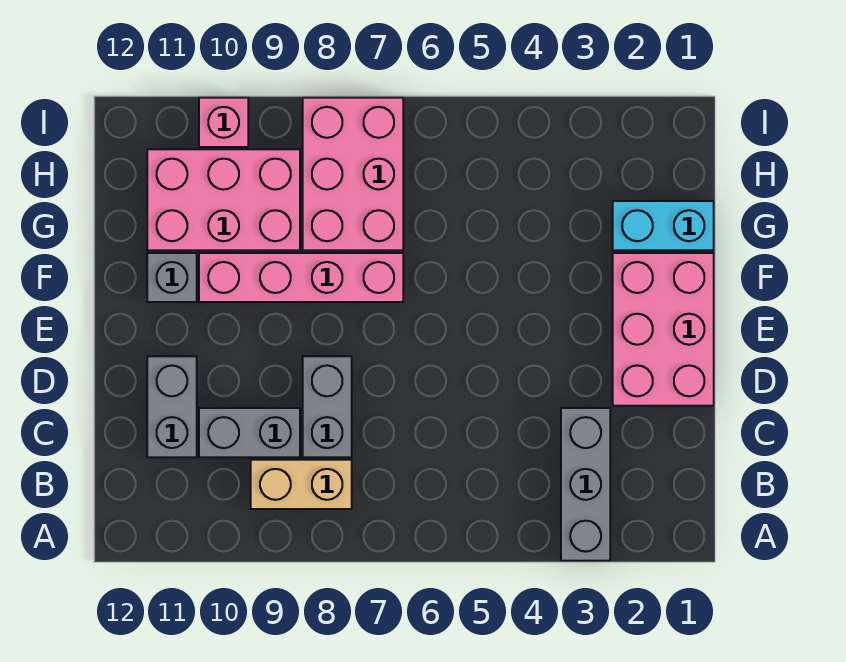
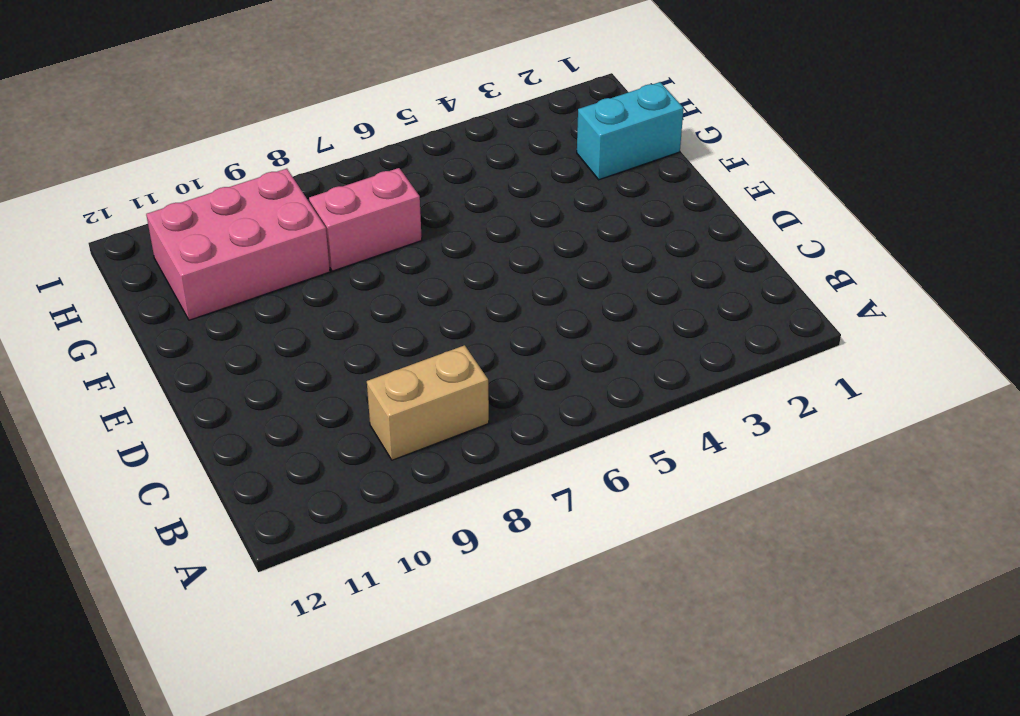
pink 1x2 brick [309,168,422,271] -> pink 2x3 brick [303,98,403,250]
none -> grey 1x3 brick [561,408,610,561]
none -> grey 1x2 brick [303,356,352,457]
none -> grey 1x2 brick [199,408,300,457]

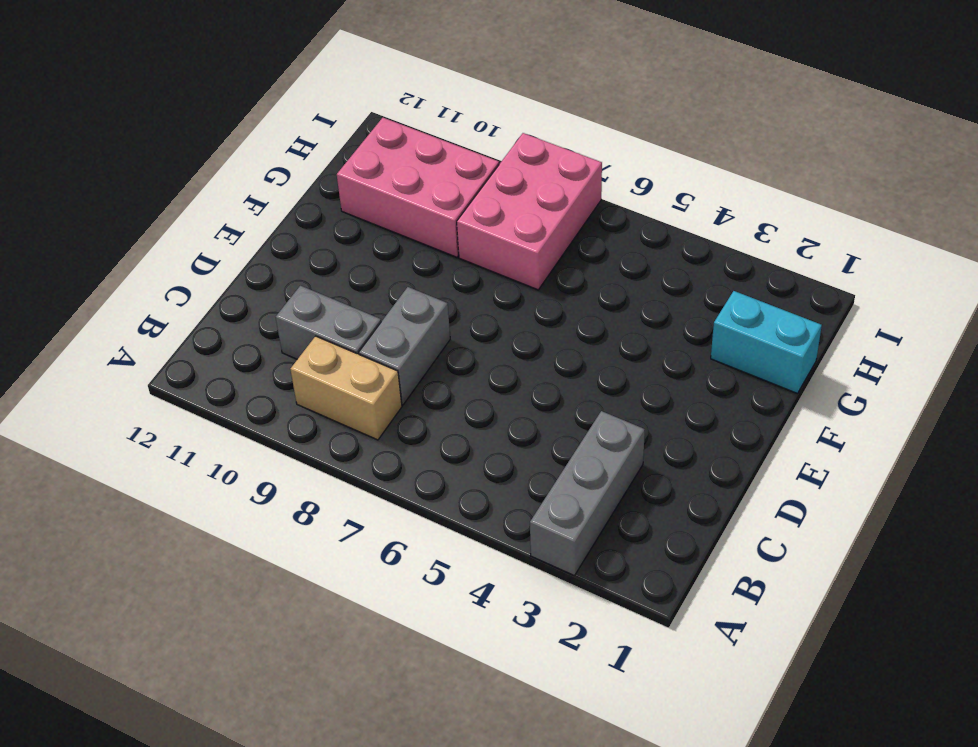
none -> grey 1x2 brick [147,356,197,457]
none -> pink 2x3 brick [613,253,714,406]
none -> pink 1x4 brick [199,253,403,302]

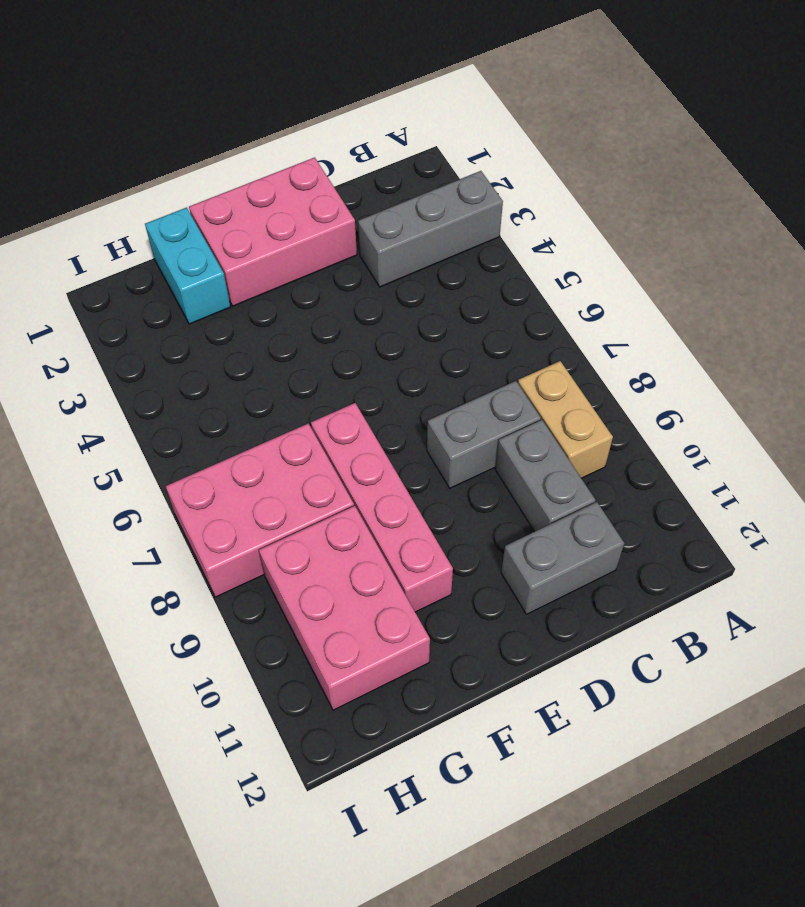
none -> grey 1x1 brick [147,253,197,302]
none -> pink 1x1 brick [199,98,248,147]

